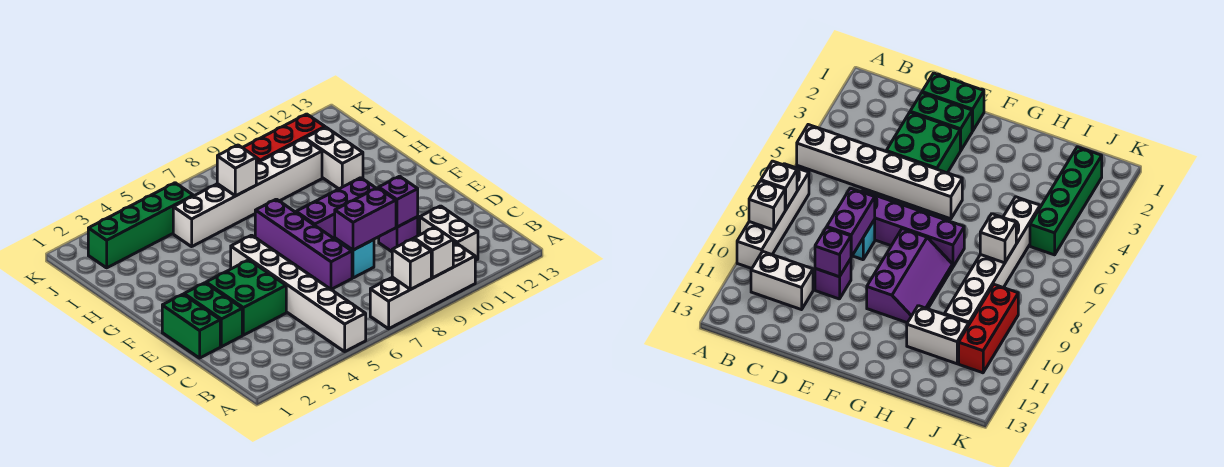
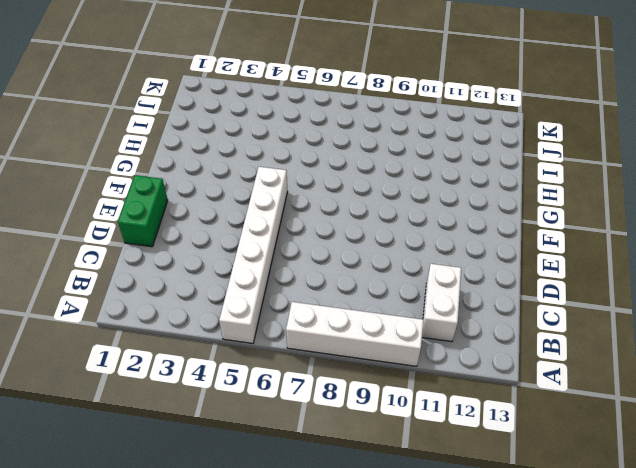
none -> green 1x2 brick [184,283,242,347]
none -> green 2x2 brick [206,260,286,335]
none -> purple 1x4 brick [255,199,352,289]

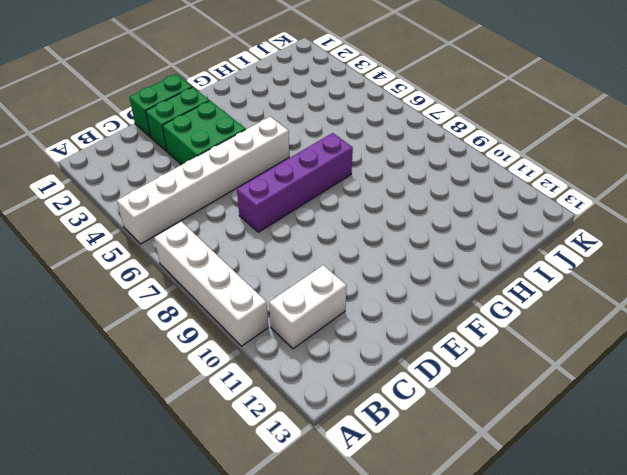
none -> cyan 1x1 brick [335,238,374,278]
none -> purple 1x1 brick [379,217,418,252]
none -> purple 2x3 slope [296,178,376,239]

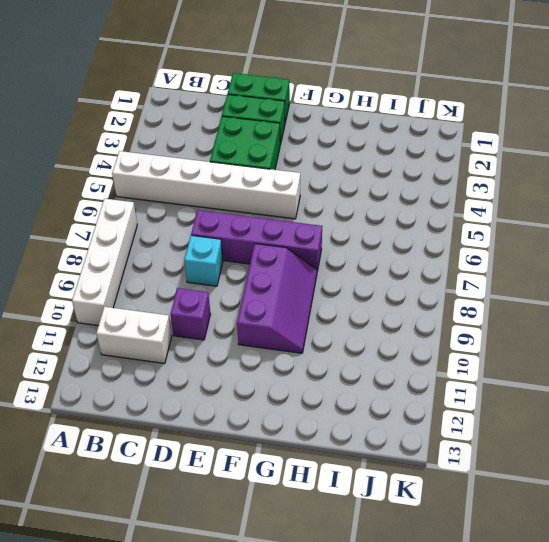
none -> white 1x2 brick [305,127,363,189]
none -> white 1x6 brick [173,139,322,247]
none -> green 1x4 brick [88,183,193,268]

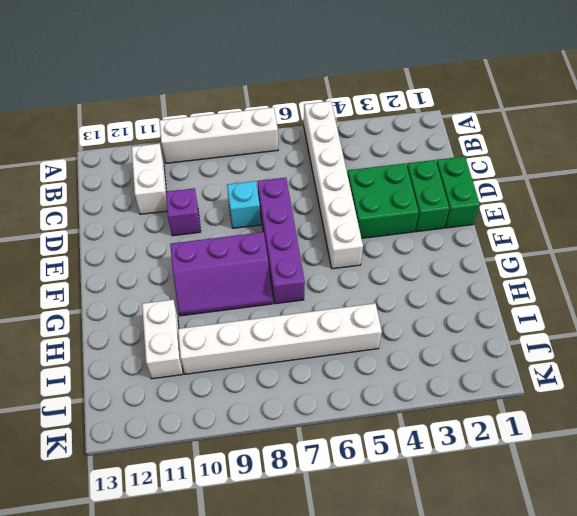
none -> green 1x4 brick [88,183,193,268]
none -> red 1x3 brick [242,114,325,163]
none -> white 1x1 brick [392,239,431,290]

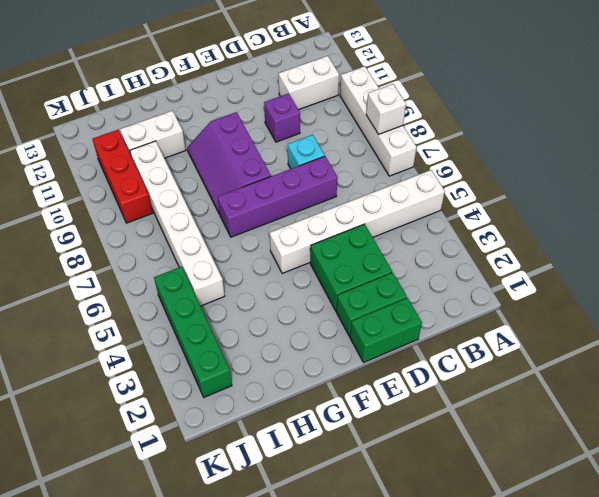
none -> white 1x1 brick [414,227,453,278]
none -> purple 1x2 brick [335,188,396,250]
none -> purple 1x1 brick [379,176,418,227]

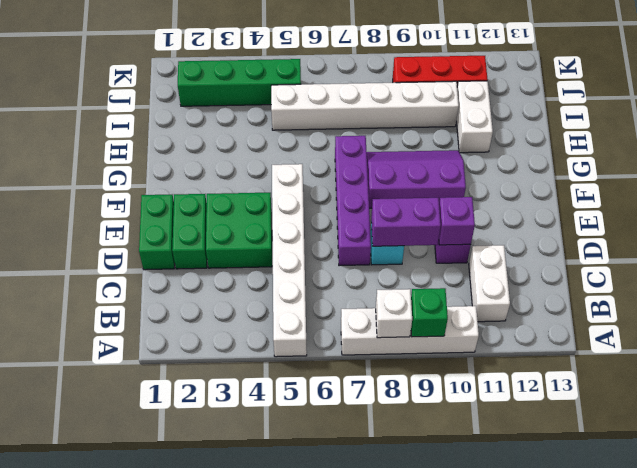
green 1x1 brick [411,288,448,337] -> white 1x1 brick [414,227,453,278]
none -> white 1x1 brick [217,145,256,196]

